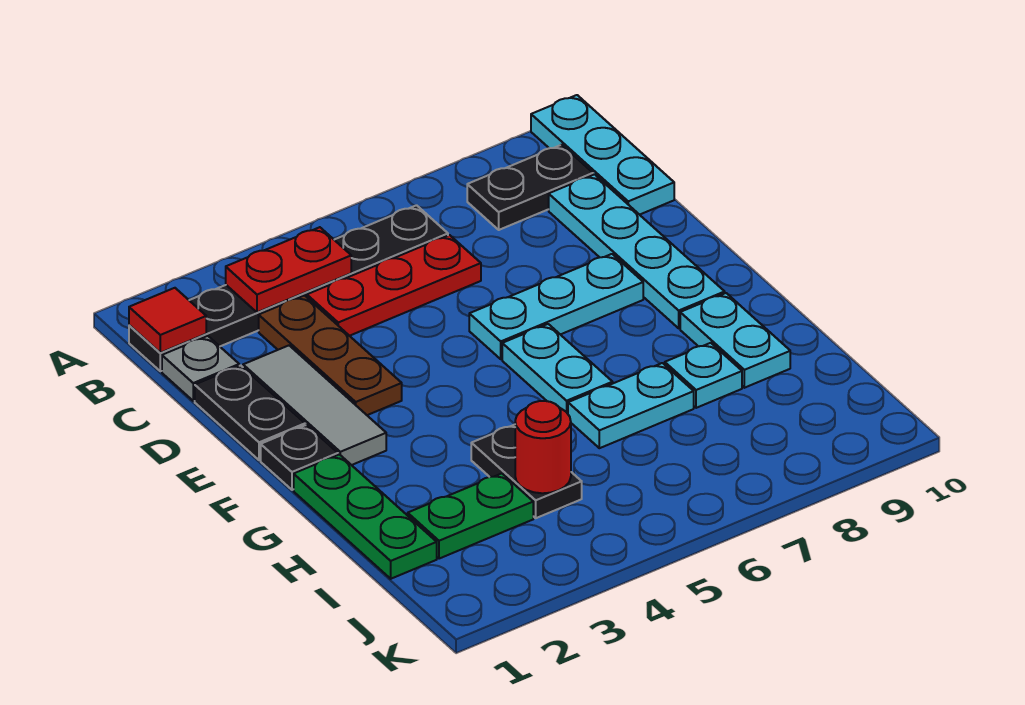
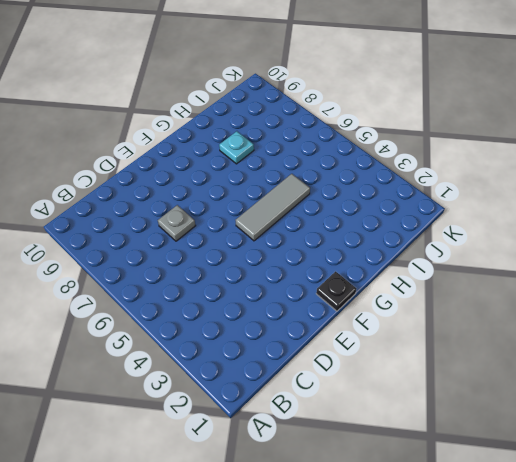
grey 1x1 plate [158,205,196,241] -> grey 1x1 plate moved to [162,336,239,401]
grey 1x3 tile [236,174,310,241] -> grey 1x3 tile moved to [243,346,386,465]
none -> cyan 1x3 plate [531,95,674,215]
none -> black 1x6 plate [129,205,448,371]
none -> black 1x2 plate [467,145,593,230]

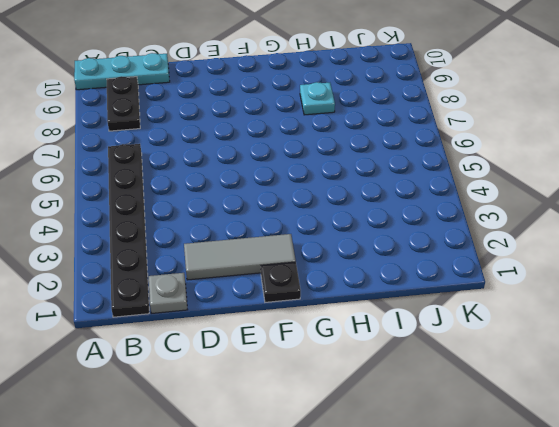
none -> brown 1x3 plate [259,296,402,415]
none -> red 1x3 plate [307,235,481,336]
none -> cyan 1x4 plate [549,174,725,328]

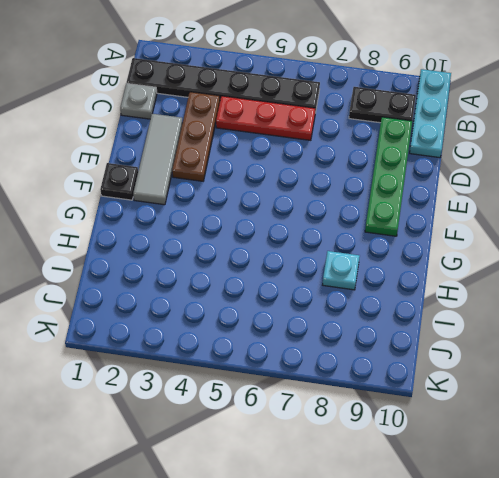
green 1x4 plate [365,117,412,236] -> cyan 1x4 plate [549,174,725,328]
none -> black 1x2 plate [195,366,305,460]
none -> cyan 1x3 plate [469,254,643,359]
none -> cyan 1x2 plate [502,324,613,414]

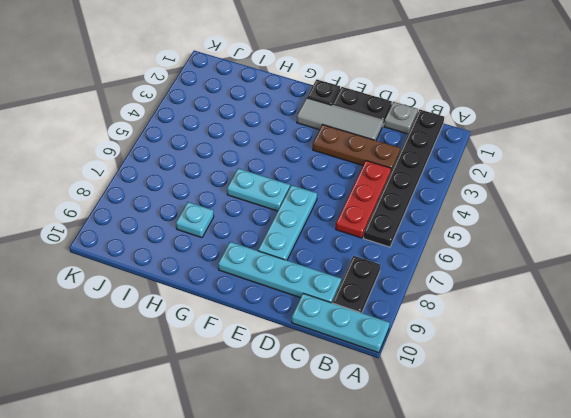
none -> green 1x3 plate [294,455,437,579]
none -> cyan 1x2 plate [680,293,790,388]
none -> black 1x2 plate [471,425,582,518]

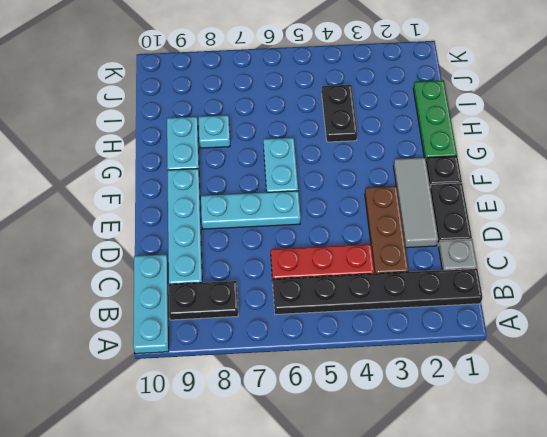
none -> cyan 1x2 plate [568,363,694,448]
none -> green 1x2 plate [407,474,533,559]
none -> red 1x1 tile [129,288,206,353]

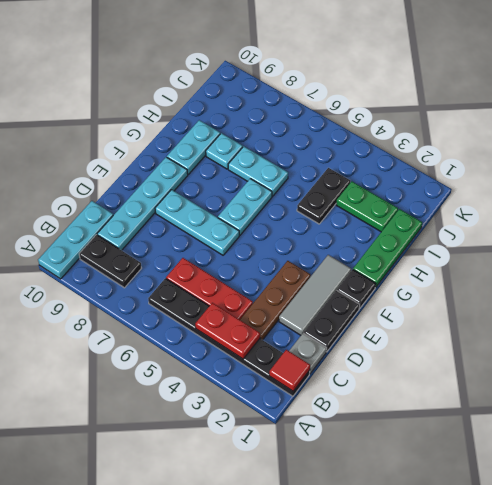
none -> red 1x1 round brick [515,401,571,493]

